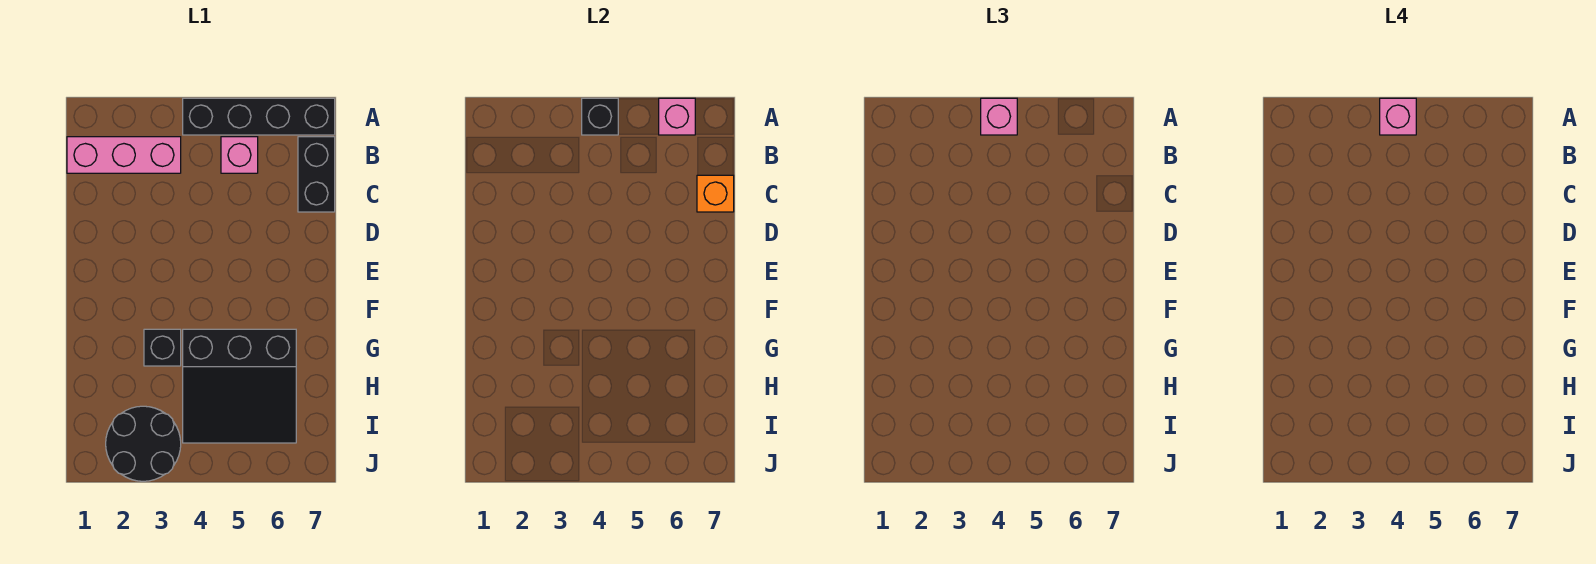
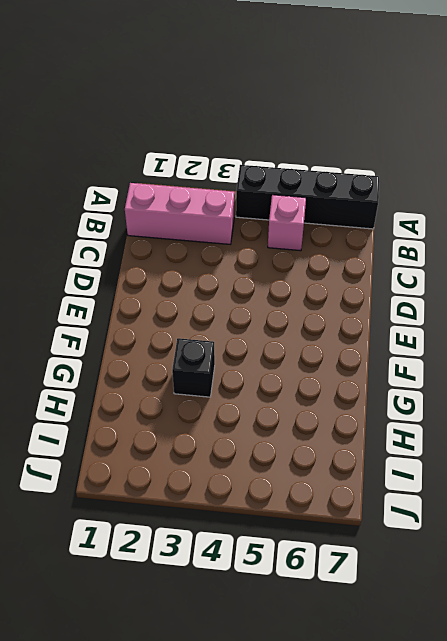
none -> black 1x2 brick [298,137,335,212]
none -> black 3x3 slope [183,329,296,443]
none -> black 2x2 round brick [106,406,181,481]

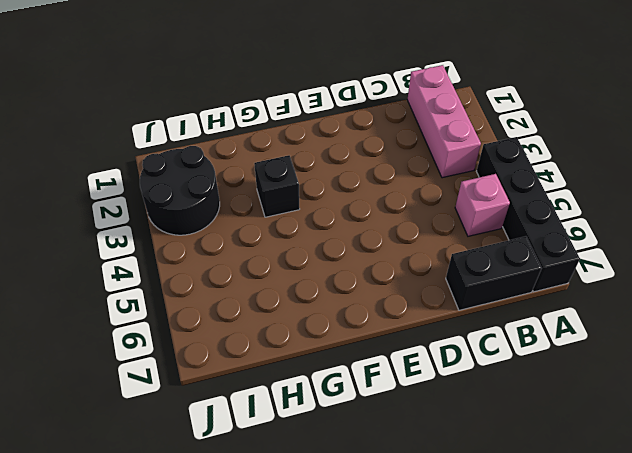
none -> black 3x3 slope [183,329,296,443]
none -> black 1x1 brick [582,98,618,135]
none -> pink 1x1 brick [659,98,695,135]

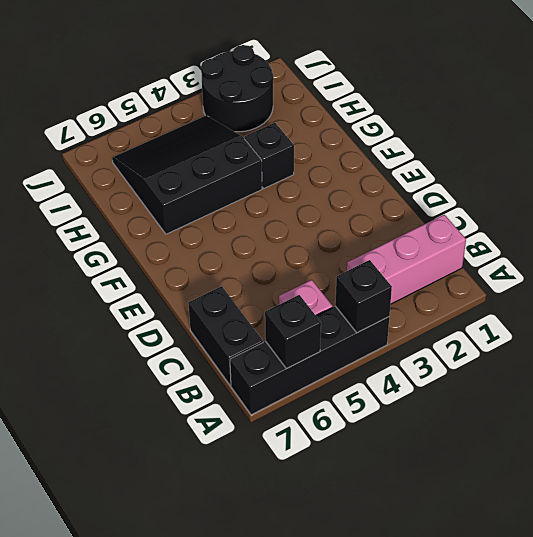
black 1x1 brick [265,295,321,369] -> pink 1x1 brick [659,98,695,135]
none -> orange 1x1 brick [697,175,734,212]
none -> pink 1x1 brick [981,98,1017,135]
none -> pink 1x1 brick [1380,98,1416,135]

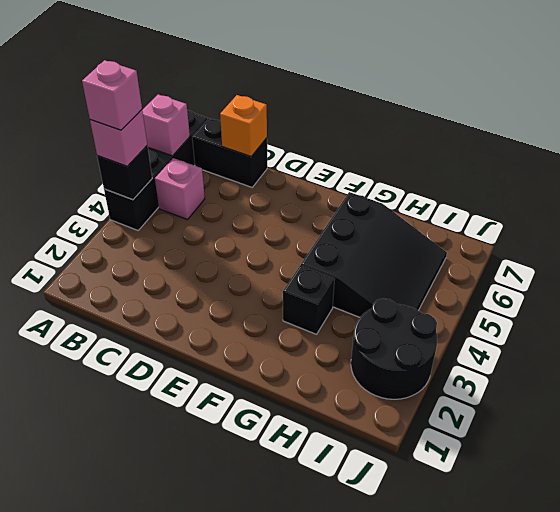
none -> pink 1x3 brick [67,137,181,173]

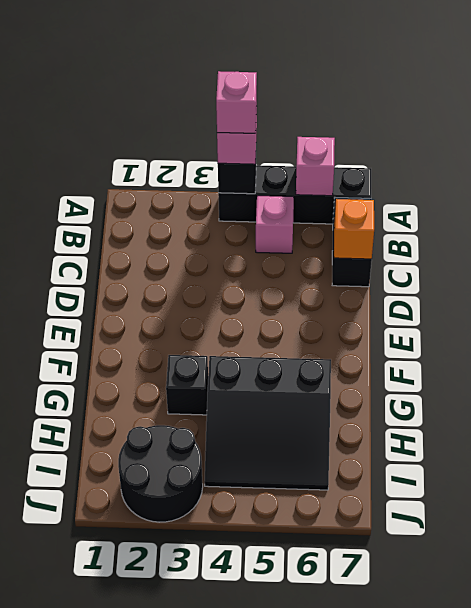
none -> pink 1x3 brick [67,137,181,173]

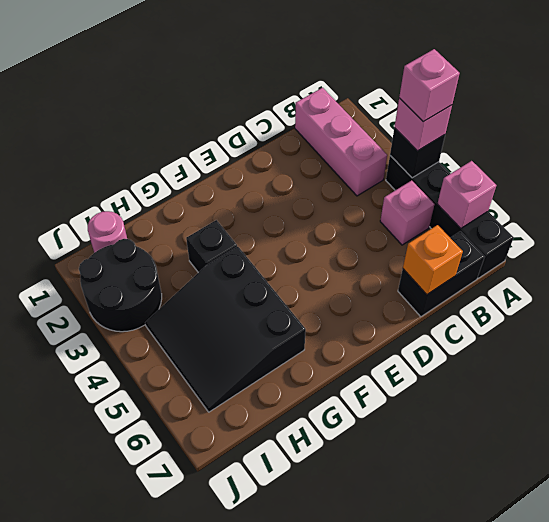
pink 1x1 round brick [88,211,127,253] -> none

